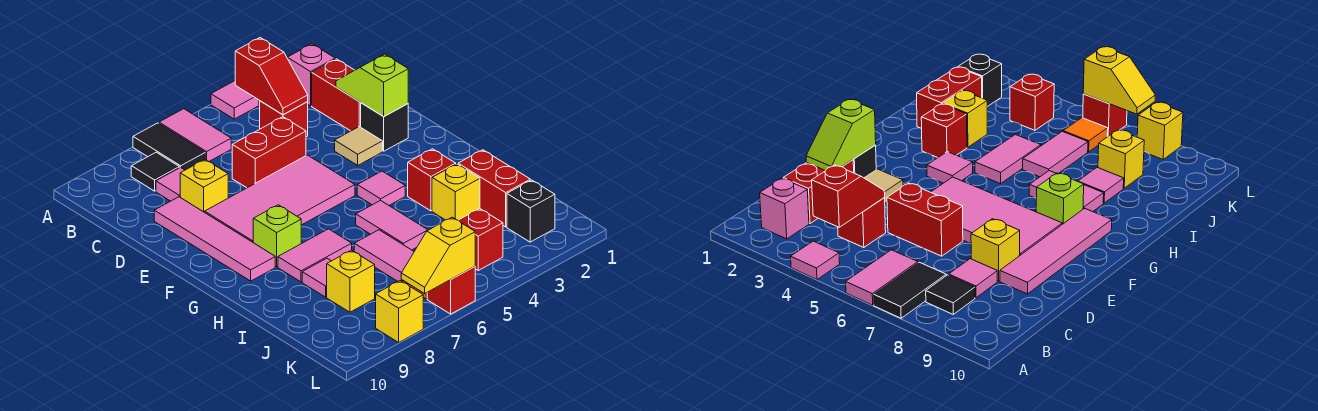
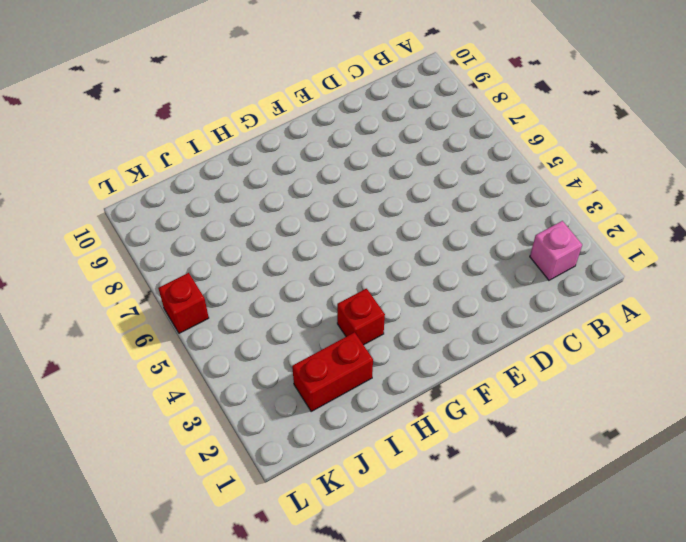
none -> pink 1x1 tile [211,81,259,119]
none -> pink 1x2 tile [159,109,231,162]
none -> black 1x2 tile [133,123,205,170]
none -> black 1x1 tile [131,152,179,191]

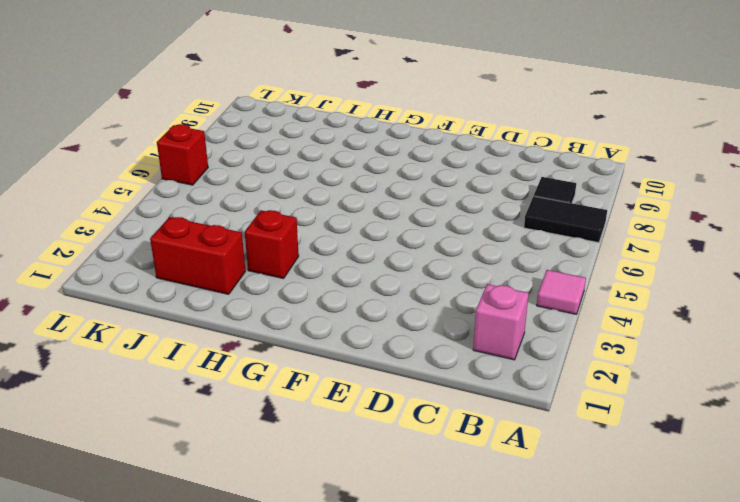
none -> pink 1x2 tile [159,109,231,162]
none -> red 1x2 brick [312,59,361,131]
none -> red 1x1 brick [260,101,308,137]
none -> pink 1x1 tile [156,167,185,201]

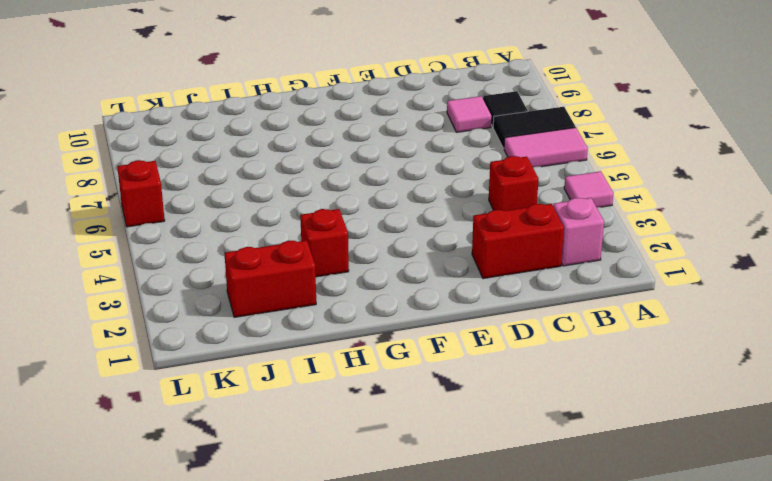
none -> red 1x2 brick [232,117,306,188]
none -> yellow 1x1 brick [180,160,228,212]
none -> pink 1x4 tile [154,197,275,281]
none -> black 1x1 brick [361,103,408,151]

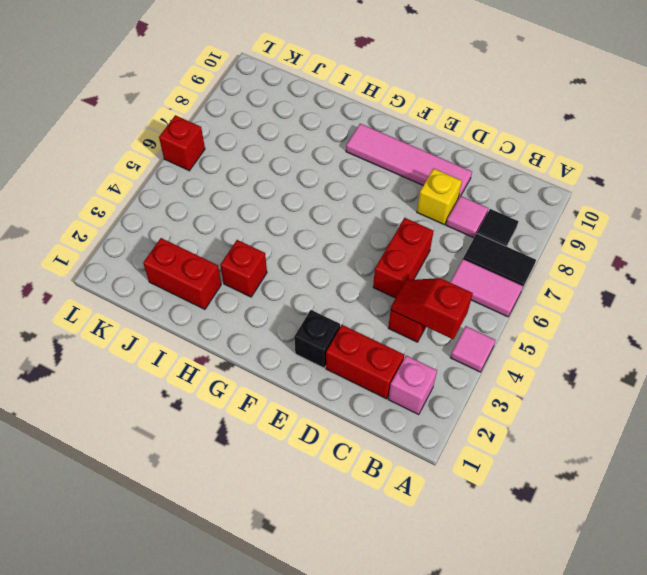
none -> tan 1x1 tile [335,127,383,165]
none -> pink 2x4 tile [205,155,355,242]
none -> pink 1x1 tile [357,171,405,205]
none -> lime 1x1 brick [253,205,301,267]

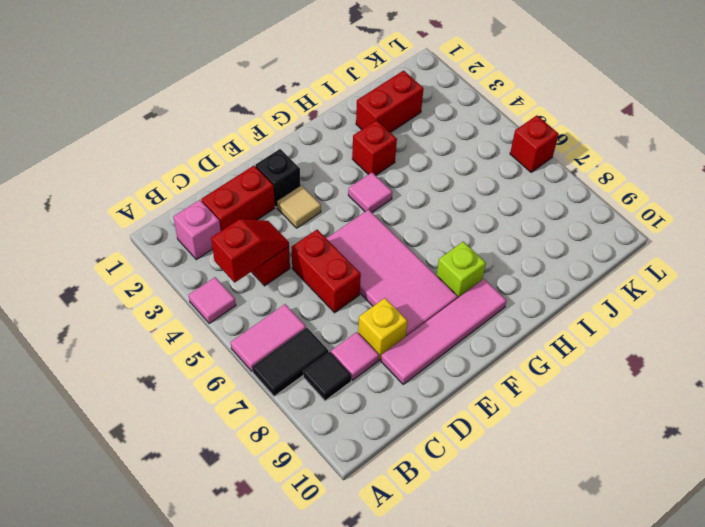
none -> pink 1x2 tile [356,200,428,250]
none -> pink 1x2 tile [278,229,352,282]
none -> yellow 1x1 brick [432,164,480,220]
none -> pink 1x2 tile [354,230,414,282]

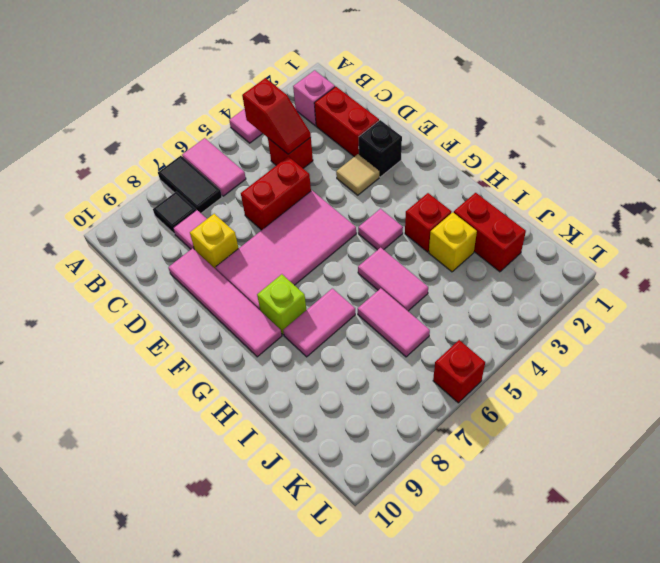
none -> pink 1x1 tile [302,258,331,297]
none -> yellow 1x1 brick [327,250,375,312]
none -> black 1x1 brick [507,180,555,242]
none -> red 1x1 brick [458,208,503,270]

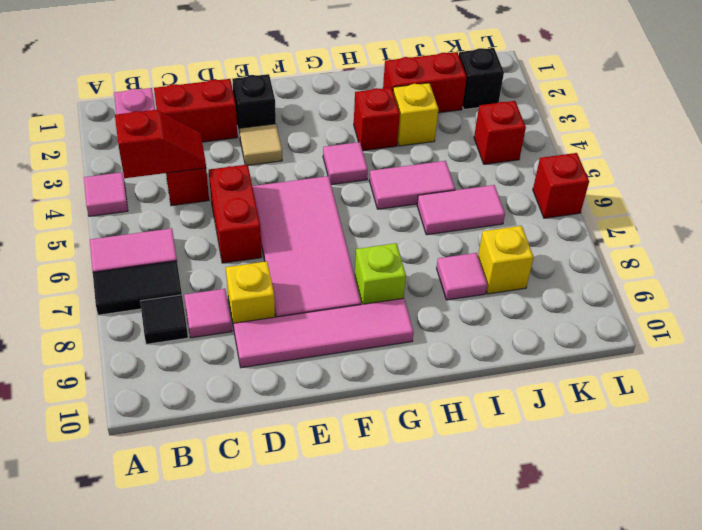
none -> pink 1x2 tile [278,229,352,282]
none -> orange 1x1 tile [1063,118,1108,152]
none -> yellow 1x1 brick [376,281,423,342]
none -> lime 1x2 slope [336,54,408,117]

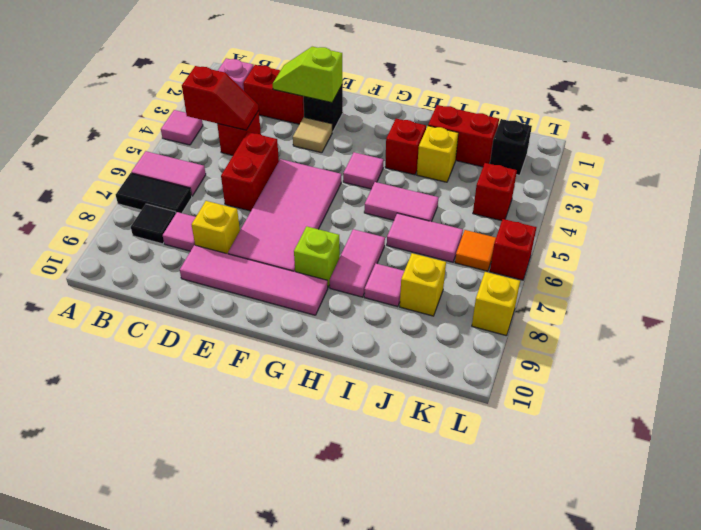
none -> yellow 1x2 slope [401,217,475,293]

